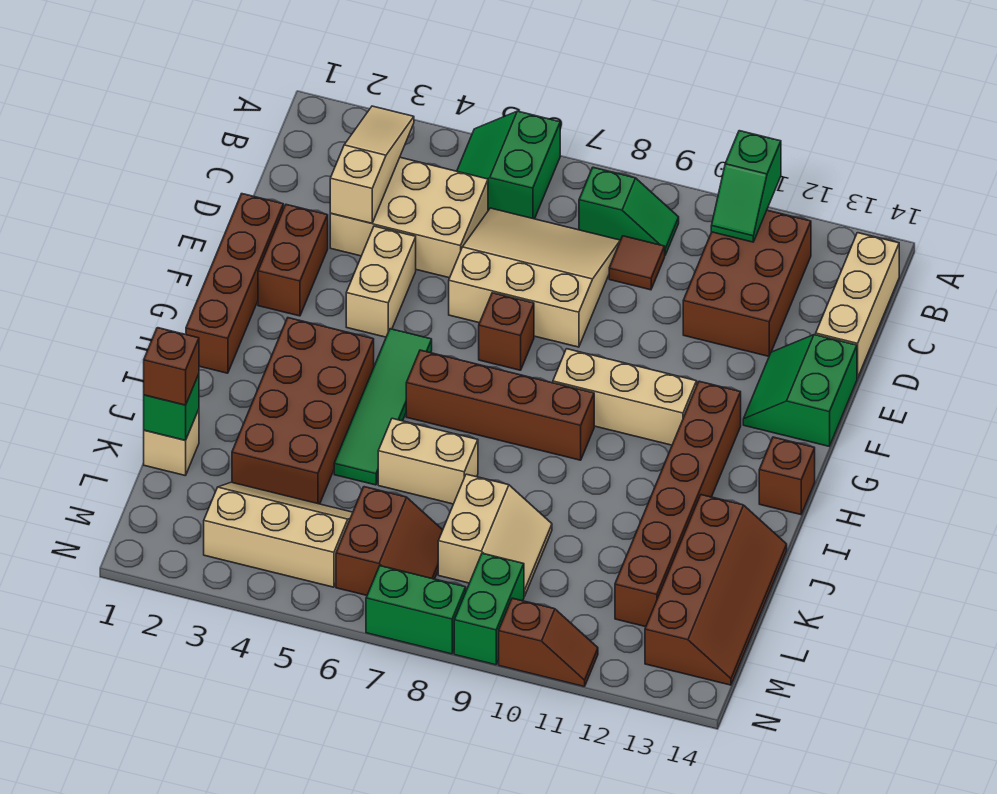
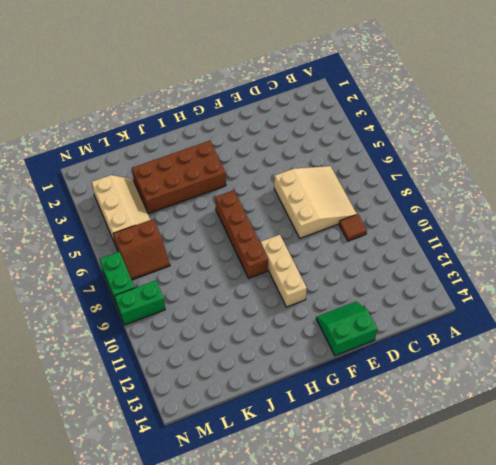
none -> green 2x2 slope [457,111,560,219]
none -> green 1x2 slope [579,167,679,255]
none -> brown 2x3 brick [683,210,811,356]
none -> tan 1x3 brick [816,233,899,378]

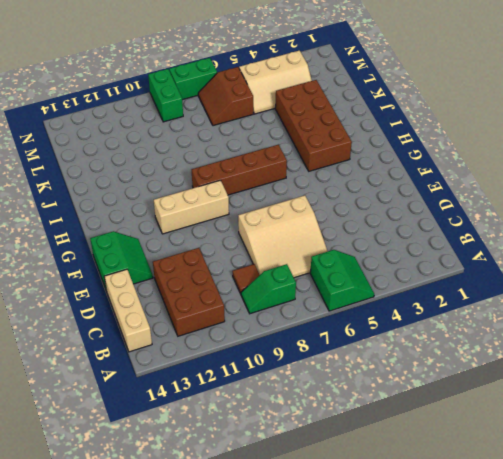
none -> tan 2x3 brick [330,157,488,278]
none -> brown 1x4 brick [186,194,283,373]
none -> brown 1x2 brick [258,205,328,316]
none -> tan 1x2 brick [346,226,416,337]

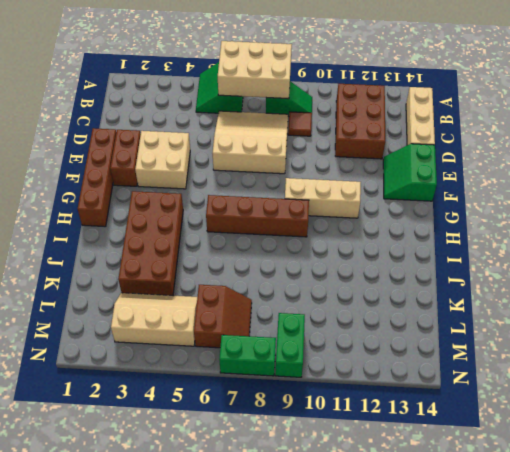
tan 2x3 brick [218,41,292,99] -> tan 2x3 brick moved to [330,157,488,278]
tan 2x2 brick [135,131,190,189] -> tan 1x2 brick [346,226,416,337]
none -> brown 1x1 brick [479,293,534,370]
none -> green 1x4 tile [334,329,432,485]
none -> brown 1x6 brick [615,381,741,627]
none -> brown 1x1 brick [759,437,815,515]

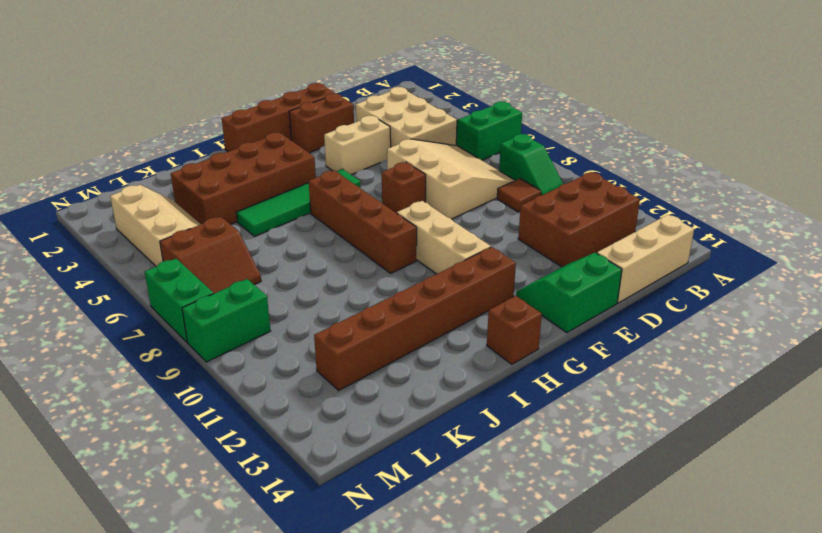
none -> tan 1x2 brick [378,418,478,504]
none -> brown 2x4 slope [645,495,787,685]
none -> tan 1x1 brick [144,409,199,476]
none -> tan 2x2 slope [438,474,552,596]

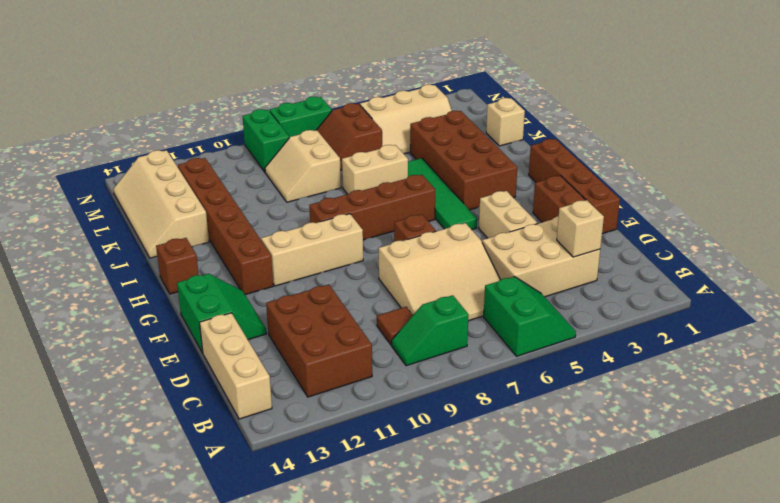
tan 1x1 brick [557,200,604,257] -> tan 1x3 slope [330,106,414,223]
tan 2x4 slope [113,150,209,258] -> brown 2x4 slope [645,495,787,685]
none -> brown 1x2 slope [499,598,598,687]
none -> green 1x2 slope [711,131,781,242]
none -> green 1x1 brick [144,374,199,440]
none -> brown 1x1 brick [144,328,199,405]

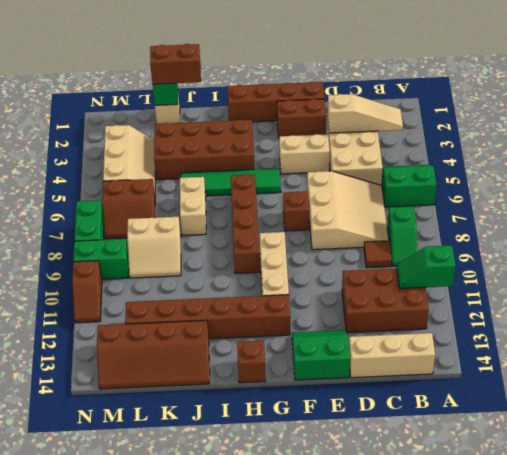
brown 1x2 brick [150,44,201,84] -> brown 1x1 brick [144,328,199,405]

